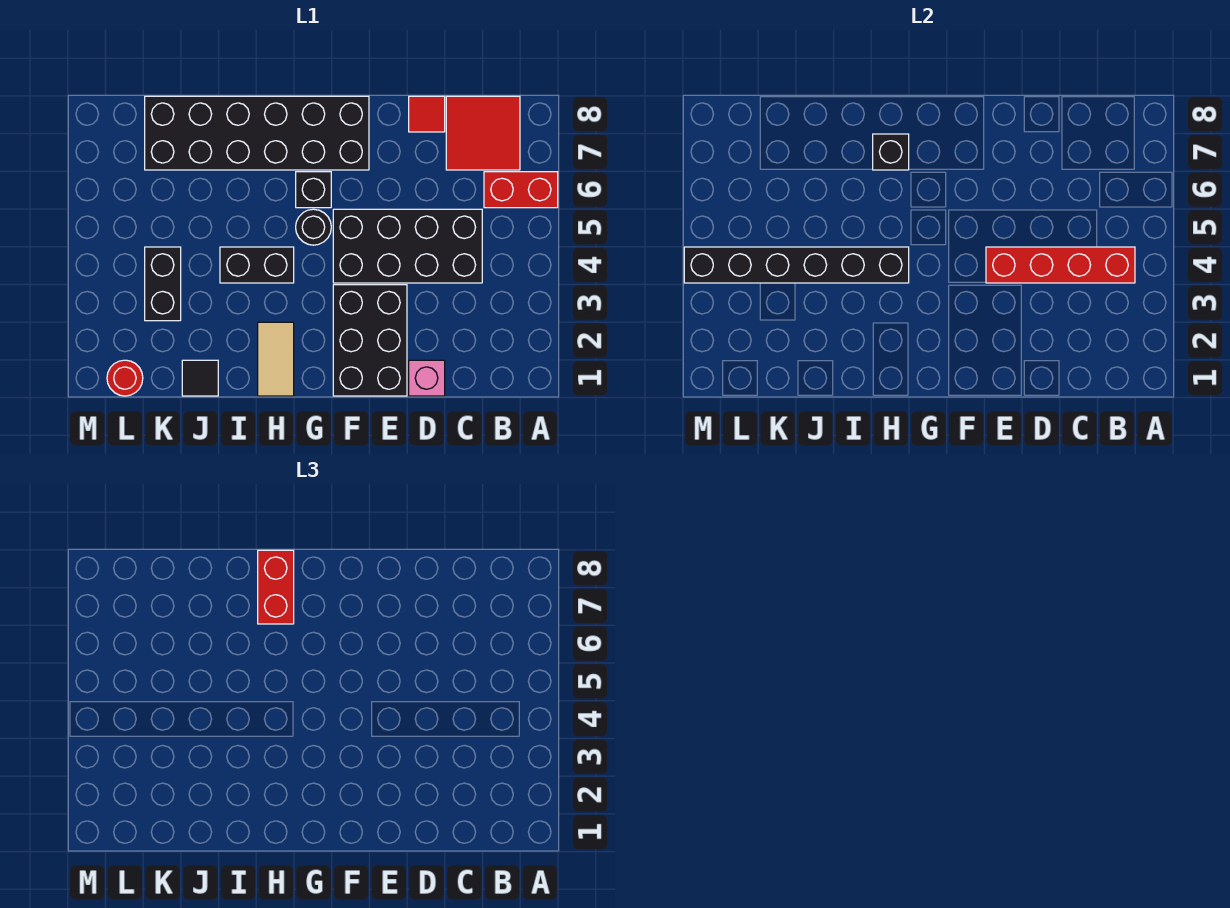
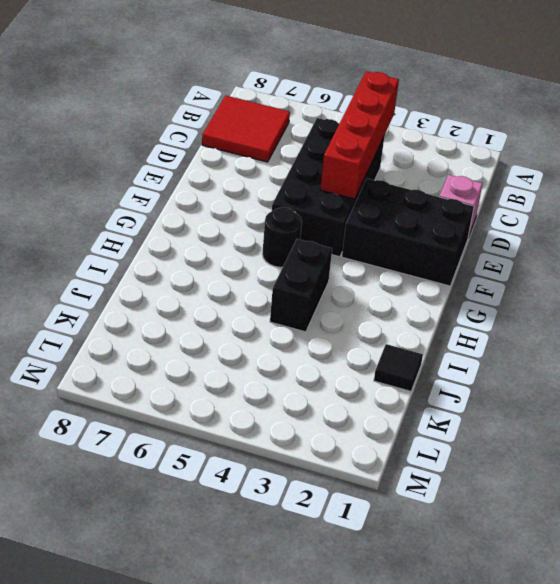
none -> red 1x2 brick [484,172,558,208]
none -> red 1x1 tile [409,96,445,132]
none -> black 2x6 brick [145,96,369,170]

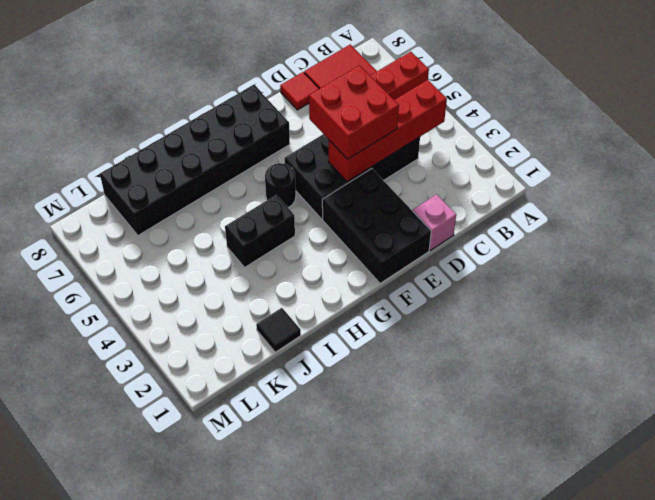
red 2x2 brick [309,65,399,159] -> none
none -> black 1x1 brick [296,172,331,208]
none -> tan 1x2 tile [258,322,294,396]
none -> black 1x2 brick [145,247,181,321]

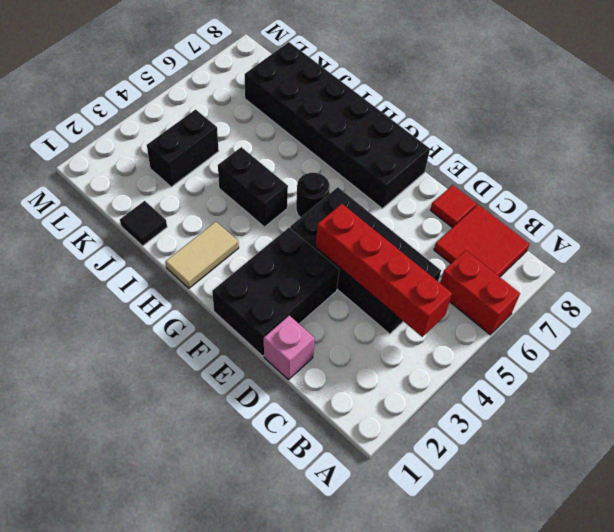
none -> black 1x1 brick [296,172,331,208]
none -> red 1x1 round brick [107,360,143,396]
none -> black 1x6 brick [684,247,909,283]

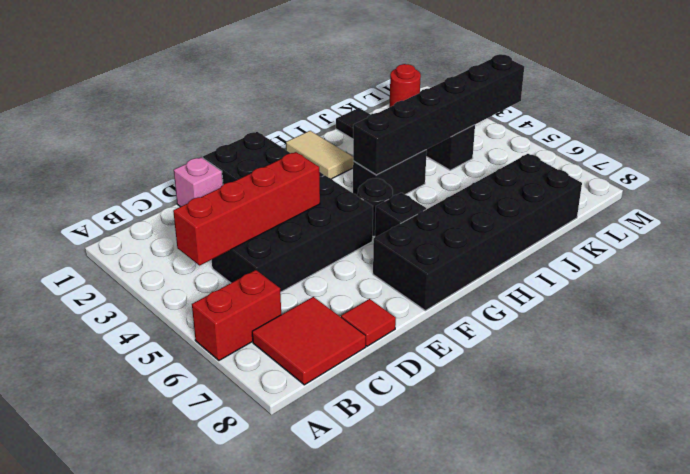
none -> black 1x1 brick [873,134,909,170]
none -> red 1x2 brick [258,550,294,624]

